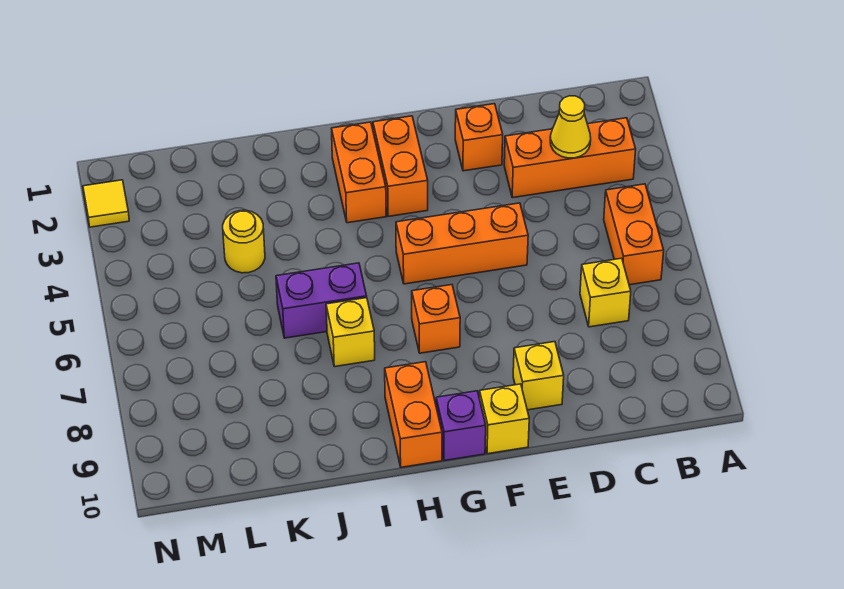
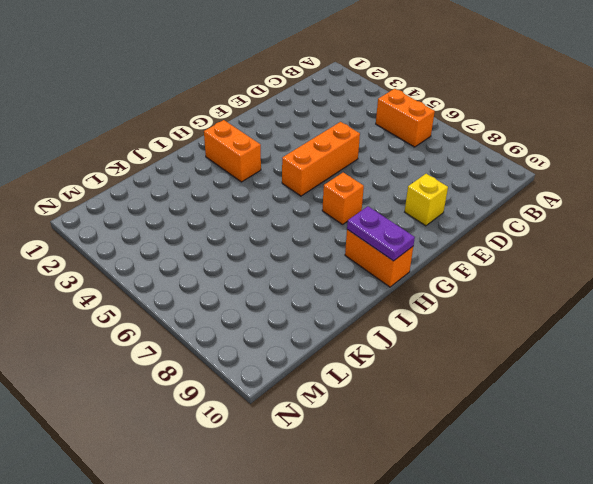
purple 1x2 plate [347,206,415,261] -> none
none -> orange 1x3 brick [504,118,636,198]
none -> yellow 1x1 brick [580,258,631,327]
none -> orange 1x1 brick [455,104,503,171]

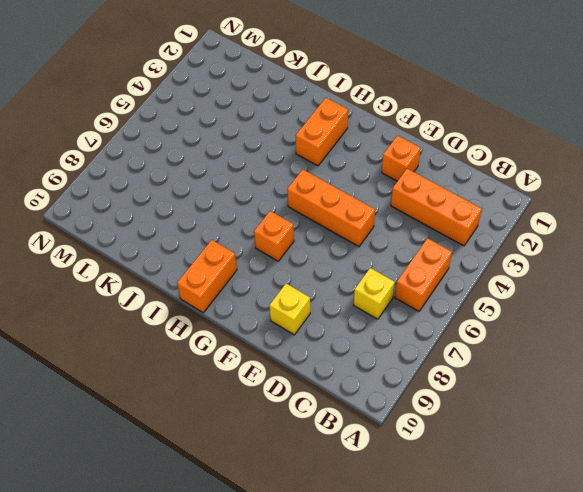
none -> yellow 1x1 brick [479,384,529,454]
none -> orange 1x2 brick [373,116,428,216]
none -> purple 1x1 brick [436,391,486,461]

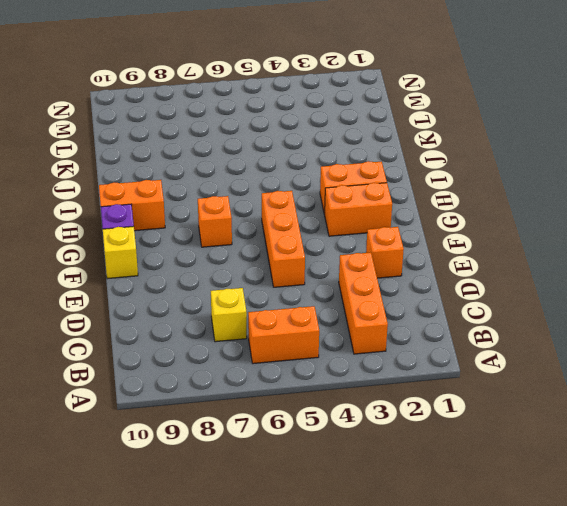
none -> yellow 1x1 brick [513,342,564,410]
none -> purple 1x2 brick [276,263,367,338]
none -> yellow 1x1 brick [326,298,375,367]

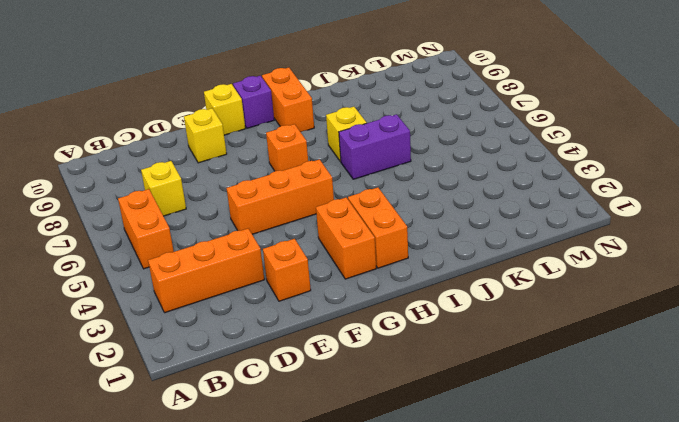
none -> yellow 1x1 round brick [223,210,265,273]
none -> yellow 1x1 tile [83,180,129,227]
none -> yellow 1x1 cone [550,96,591,158]

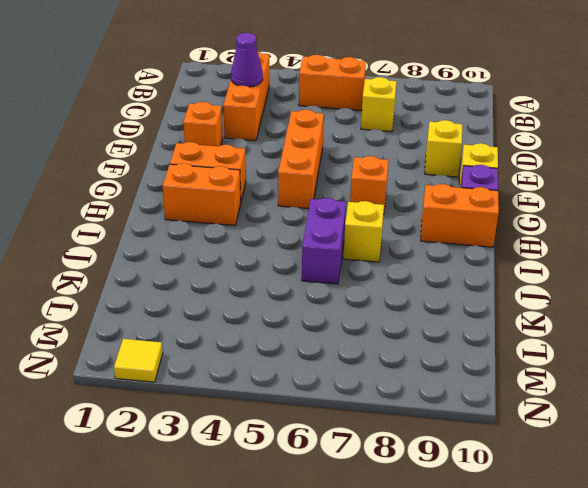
purple 1x1 cone [231,33,263,87] -> yellow 1x1 cone [550,96,591,158]
none -> yellow 1x1 round brick [223,210,265,273]

